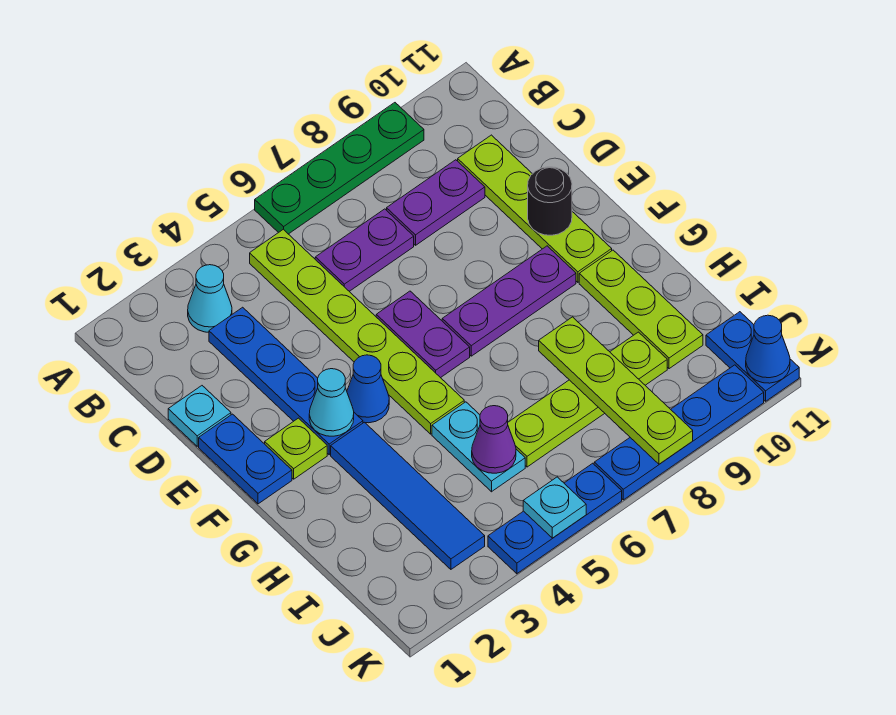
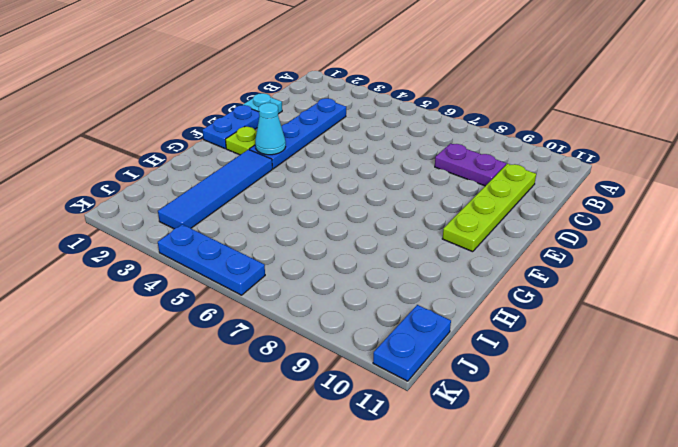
none -> green 1x4 plate [255,103,424,234]
none -> cyan 1x1 cone [188,265,232,332]
none -> lime 1x6 plate [250,229,464,434]

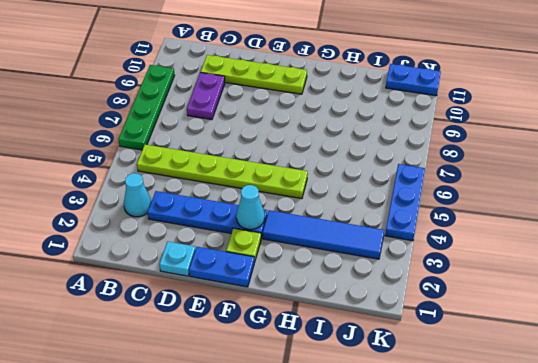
none -> purple 1x2 plate [315,209,414,291]
none -> purple 1x2 plate [376,291,470,378]
none -> blue 1x1 cone [347,355,389,423]

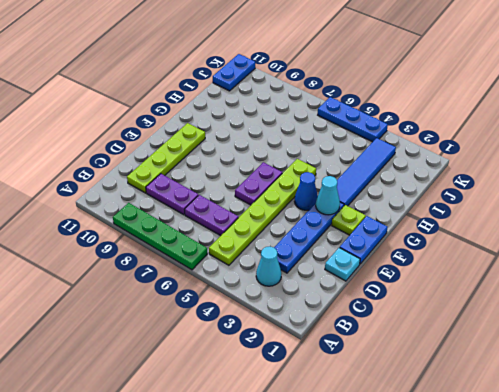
none -> purple 1x3 plate [442,246,576,356]
none -> lime 1x3 plate [579,250,703,369]
none -> cyan 1x2 plate [432,402,525,492]

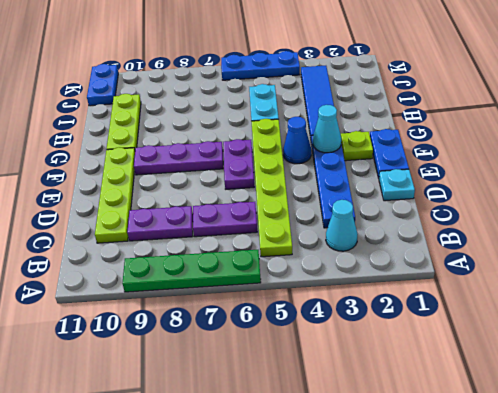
none -> lime 1x4 plate [508,332,667,467]
none -> blue 1x4 plate [594,365,764,500]
none -> black 1x1 round brick [528,167,572,235]

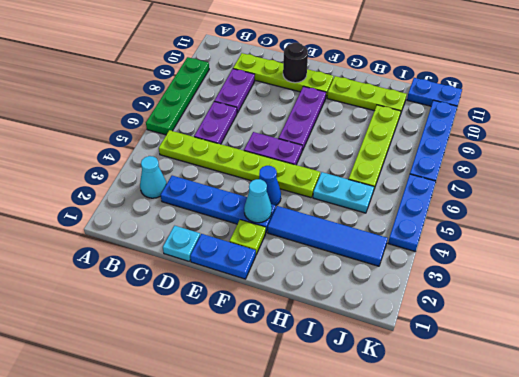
none -> lime 1x4 plate [539,317,693,464]
none -> purple 1x1 cone [472,406,516,473]
none -> cyan 1x1 plate [523,477,586,538]

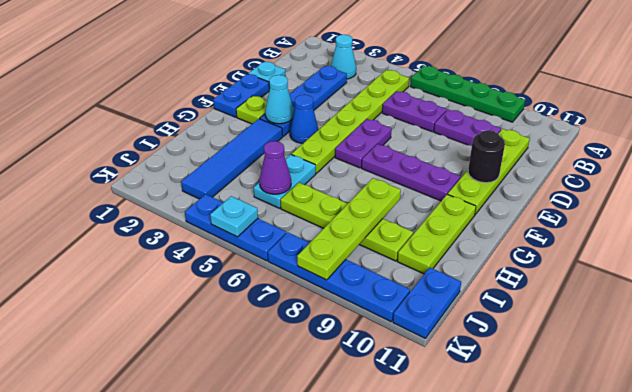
none -> blue 1x1 cone [746,315,790,383]

